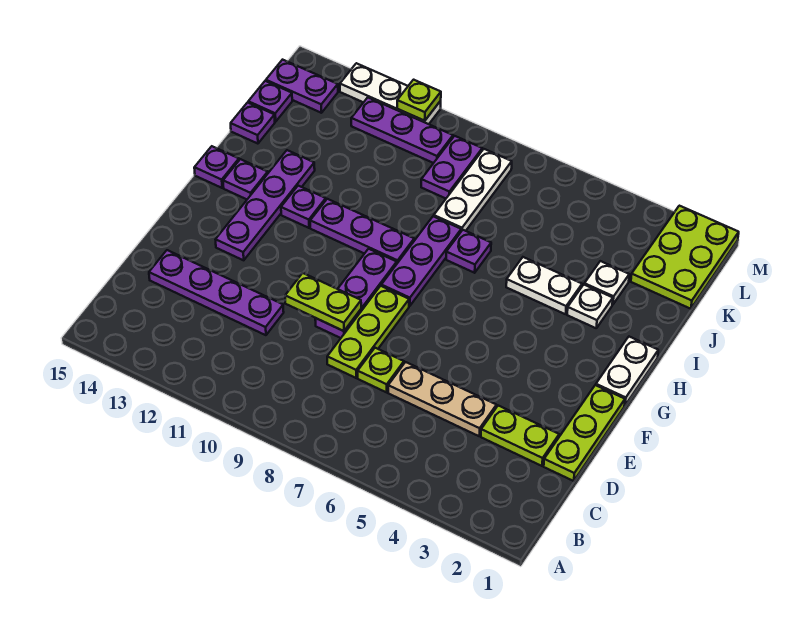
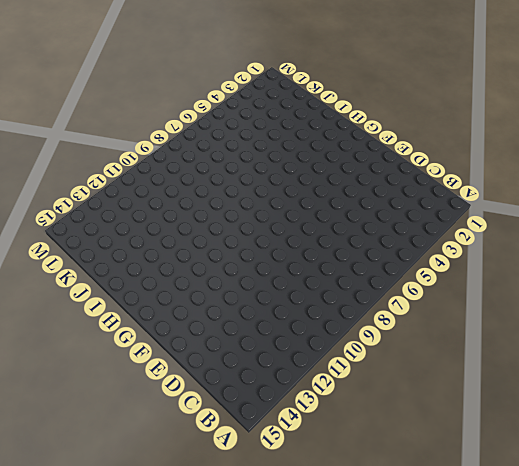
none -> lime 1x3 plate [544,385,625,481]
none -> lime 1x2 plate [481,406,559,466]
none -> tan 1x3 plate [388,362,497,436]

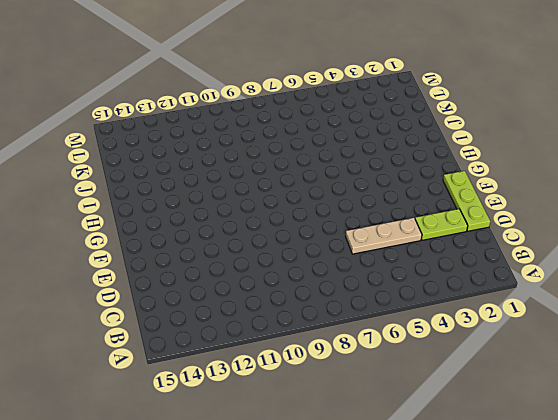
none -> lime 1x1 plate [358,348,404,392]
none -> lime 1x3 plate [327,286,409,378]
none -> purple 1x4 plate [149,250,284,335]

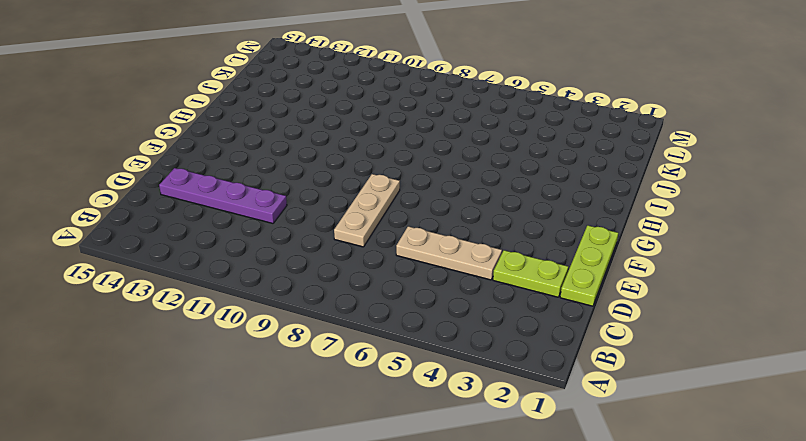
tan 1x3 plate [334,174,400,247] -> lime 1x3 plate [327,286,409,378]
none -> lime 1x1 plate [358,348,404,392]
none -> purple 1x3 plate [315,249,397,338]
none -> purple 1x4 plate [216,150,315,260]

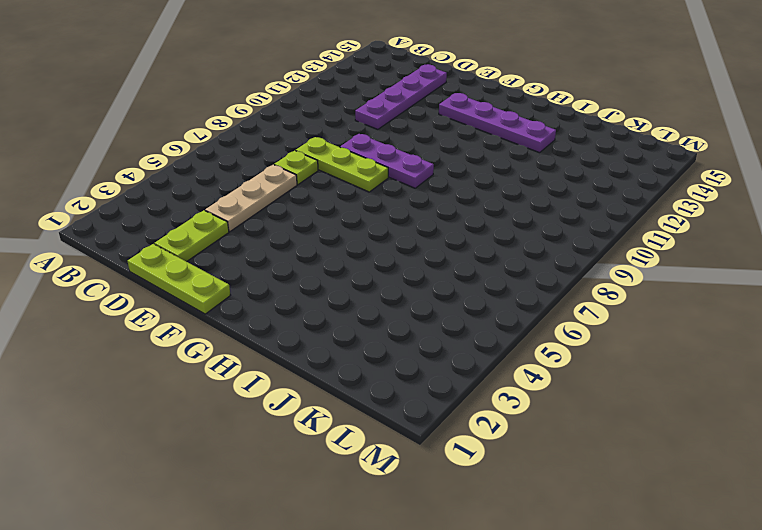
none -> white 1x2 plate [596,337,658,405]
none -> purple 1x3 plate [381,216,461,306]
none -> purple 1x3 plate [310,199,414,263]

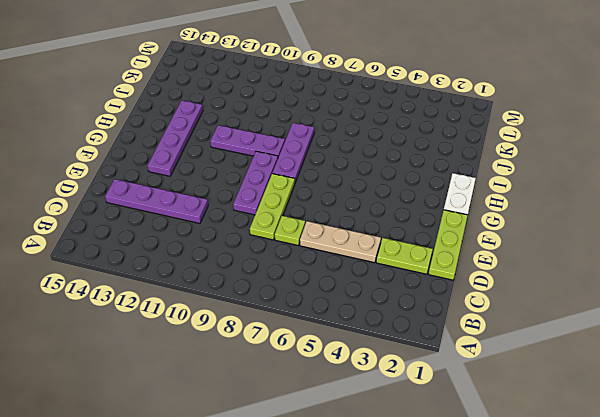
none -> purple 1x1 plate [281,186,326,228]
none -> purple 1x1 plate [223,159,268,199]
none -> purple 1x1 plate [194,146,239,188]

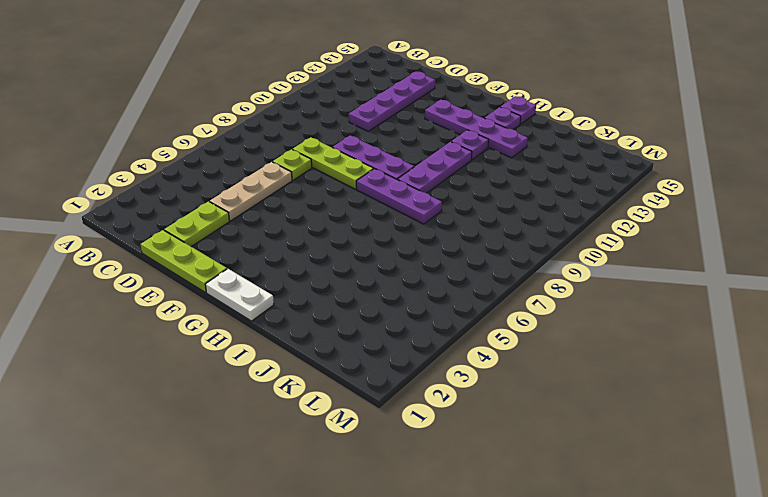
none -> white 1x1 plate [567,285,613,328]
none -> white 1x2 plate [506,257,582,314]
none -> purple 1x1 plate [446,230,491,273]

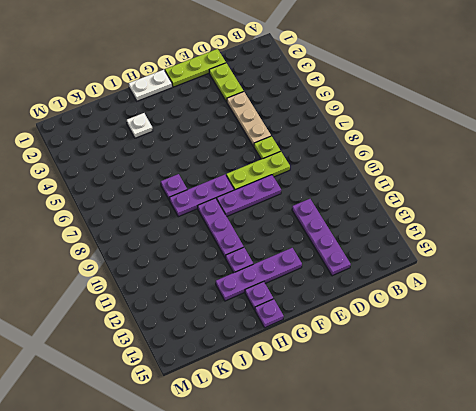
none -> white 1x2 plate [506,257,582,314]
none -> white 1x1 plate [584,261,629,305]
none -> white 1x3 plate [434,149,512,231]

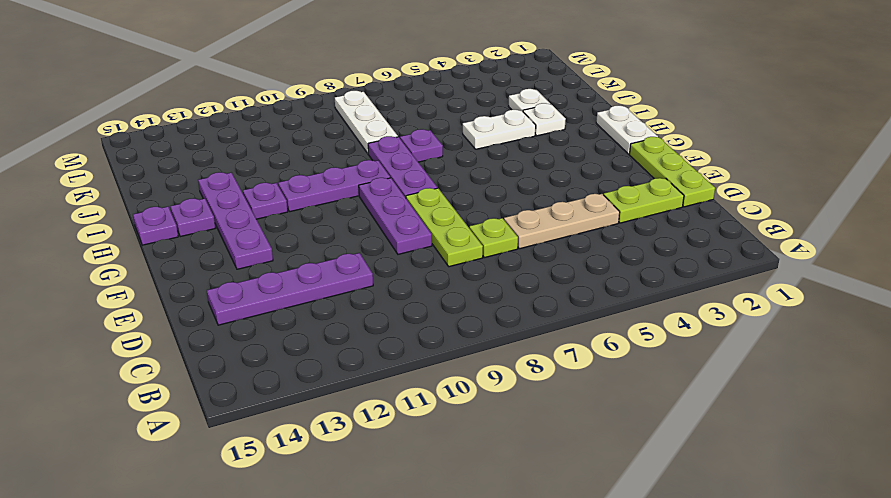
none -> purple 1x1 plate [231,102,275,144]
none -> lime 2x3 plate [631,206,739,309]
none -> purple 1x2 plate [421,136,482,198]

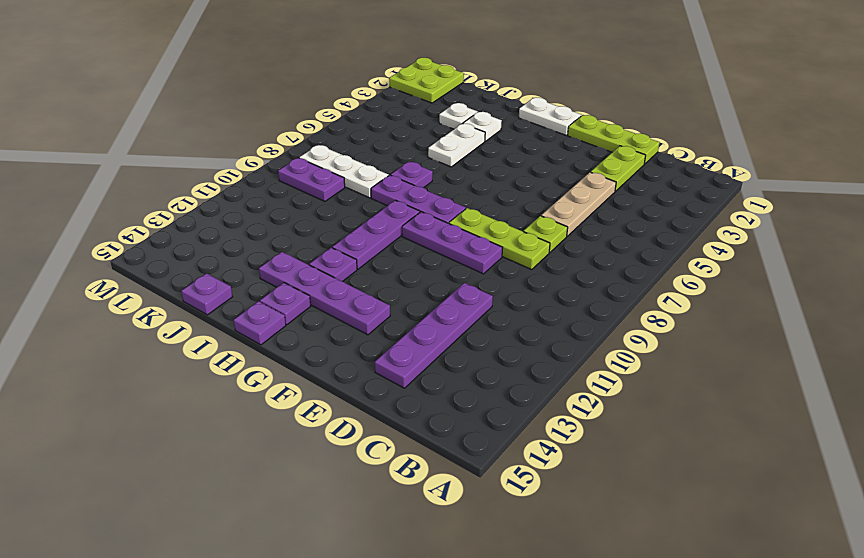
lime 2x2 plate [389,58,464,103] -> lime 2x3 plate [631,206,739,309]
none -> purple 1x1 plate [248,81,292,122]
none -> purple 1x3 plate [351,98,453,163]
none -> purple 1x2 plate [266,60,338,113]

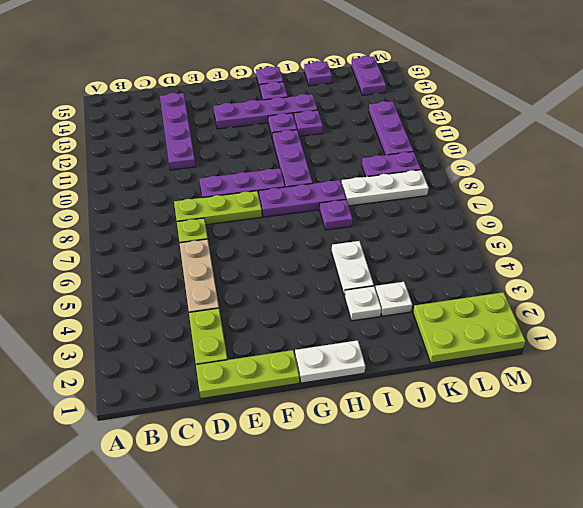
purple 1x1 plate [294,110,323,136] -> purple 1x1 plate moved to [248,81,292,122]
none -> white 1x3 plate [340,63,441,124]
none -> lime 1x2 plate [285,273,361,331]
none -> lime 1x1 plate [397,80,441,121]

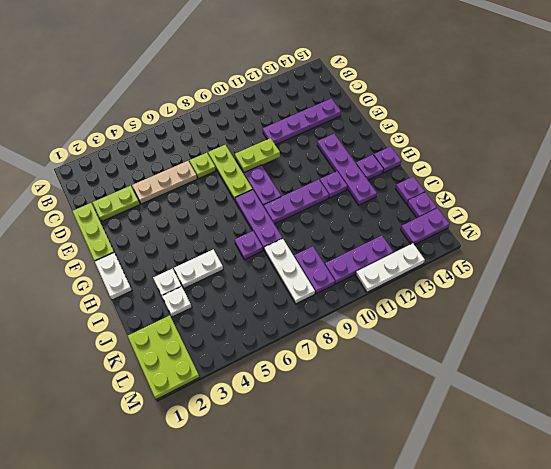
none -> lime 1x1 plate [397,80,441,121]

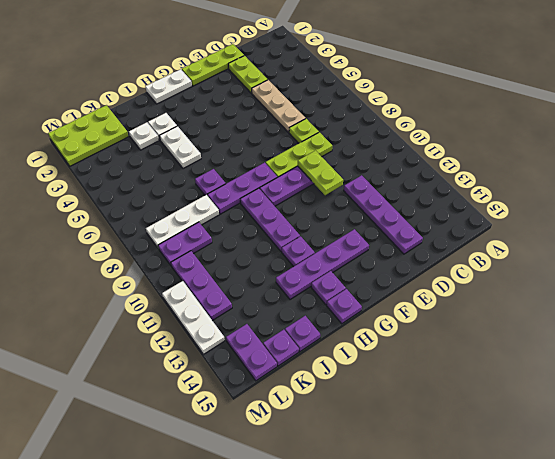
none -> lime 1x1 plate [397,80,441,121]

